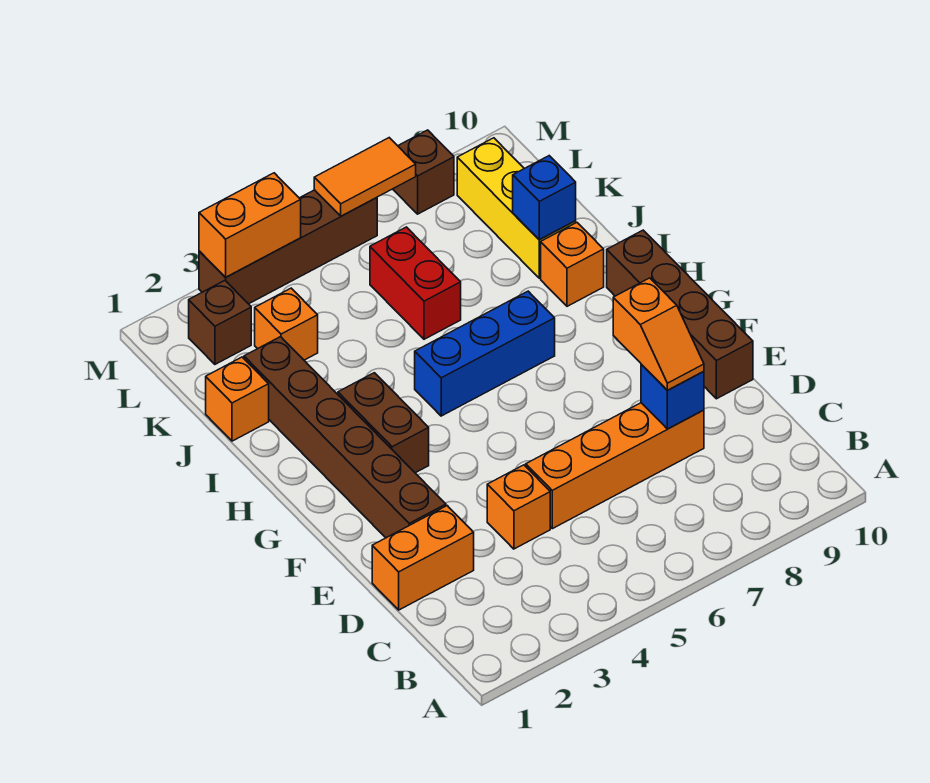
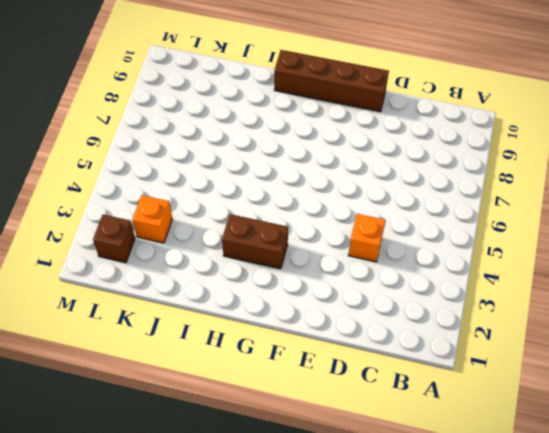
none -> orange 1x2 brick [372,506,474,610]
none -> orange 1x4 brick [526,403,704,529]
none -> brown 1x6 brick [244,337,446,538]

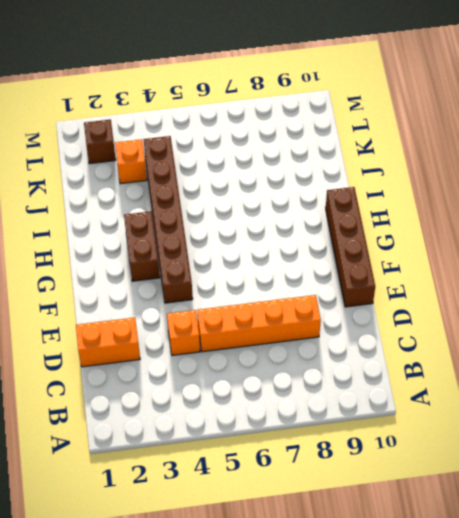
brown 1x6 brick [144,136,193,303] -> brown 1x6 brick moved to [244,337,446,538]
none -> blue 1x3 brick [415,291,555,416]
none -> orange 1x1 brick [541,223,604,306]
none -> orange 1x1 brick [206,357,269,441]

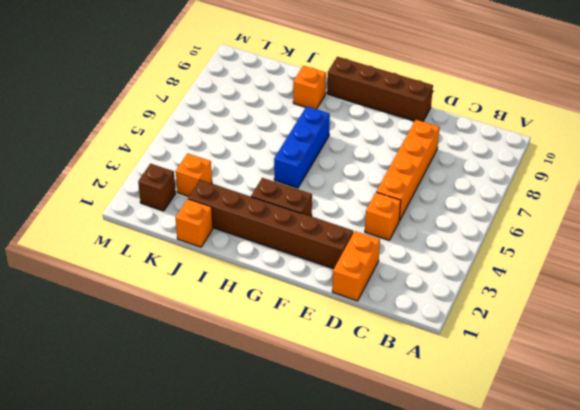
none -> red 1x2 brick [370,227,461,339]
none -> yellow 1x3 brick [457,138,576,278]
none -> brown 1x4 brick [199,190,377,304]

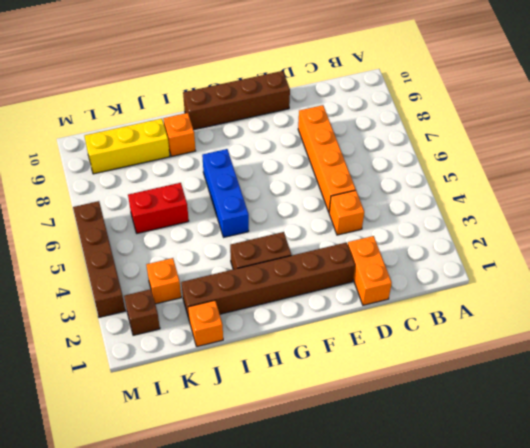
none -> brown 1x1 brick [393,130,454,214]
none -> blue 1x1 brick [641,364,704,429]
none -> blue 1x1 brick [513,156,576,240]

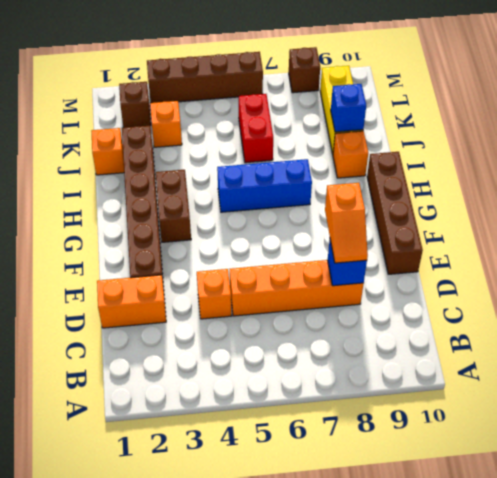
none -> orange 1x2 brick [199,173,301,277]
none -> orange 1x2 tile [314,138,416,216]

